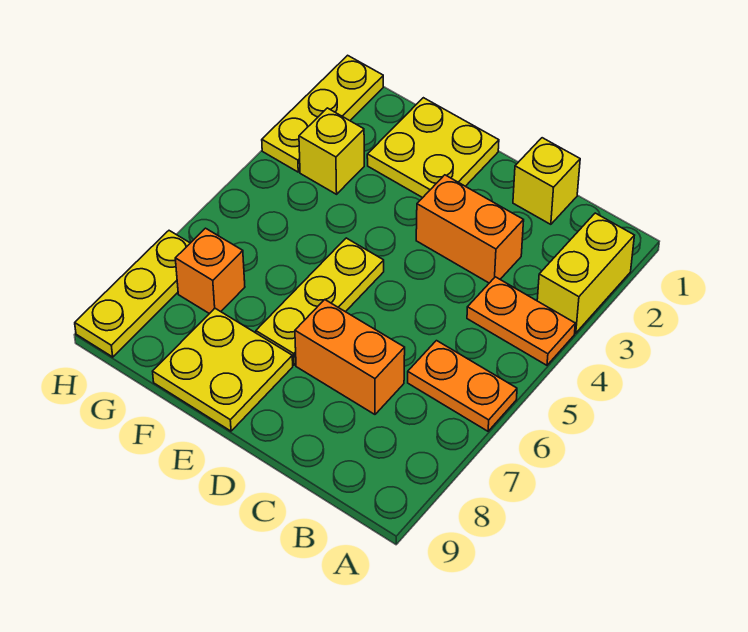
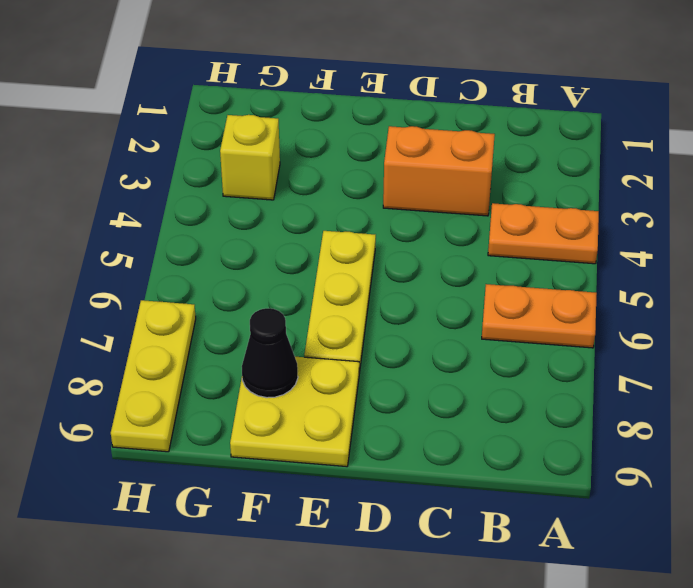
black 1x1 cone [242,308,298,398] -> none
none -> yellow 1x2 brick [537,213,634,333]
none -> yellow 1x1 brick [513,138,580,224]
none -> orange 1x2 brick [295,300,405,414]

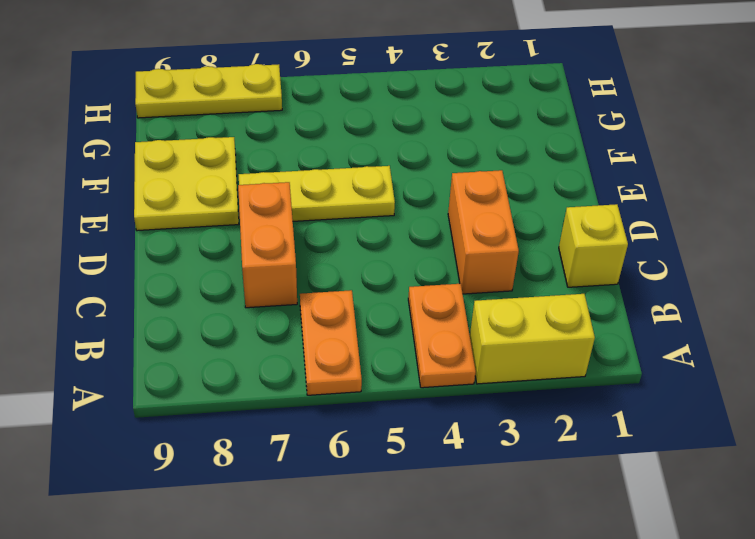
none -> yellow 2x2 plate [367,98,499,198]
none -> yellow 1x1 brick [299,108,364,194]
none -> orange 1x1 brick [175,228,245,314]

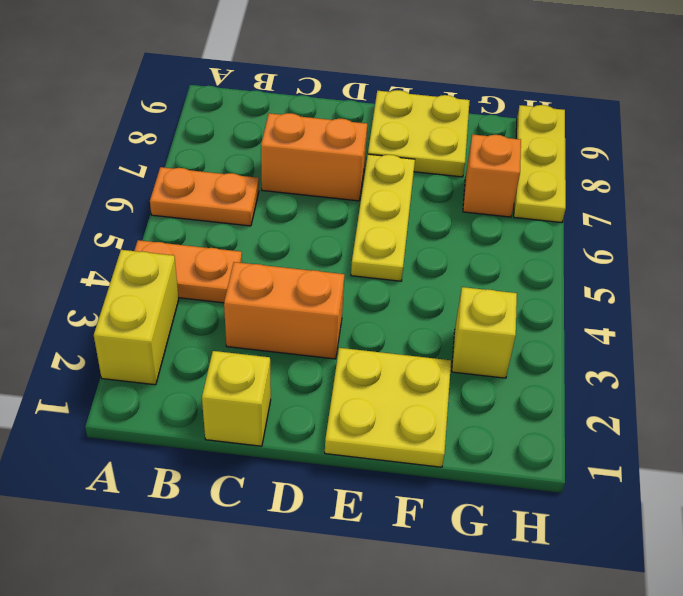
none -> yellow 1x3 plate [262,55,383,172]

